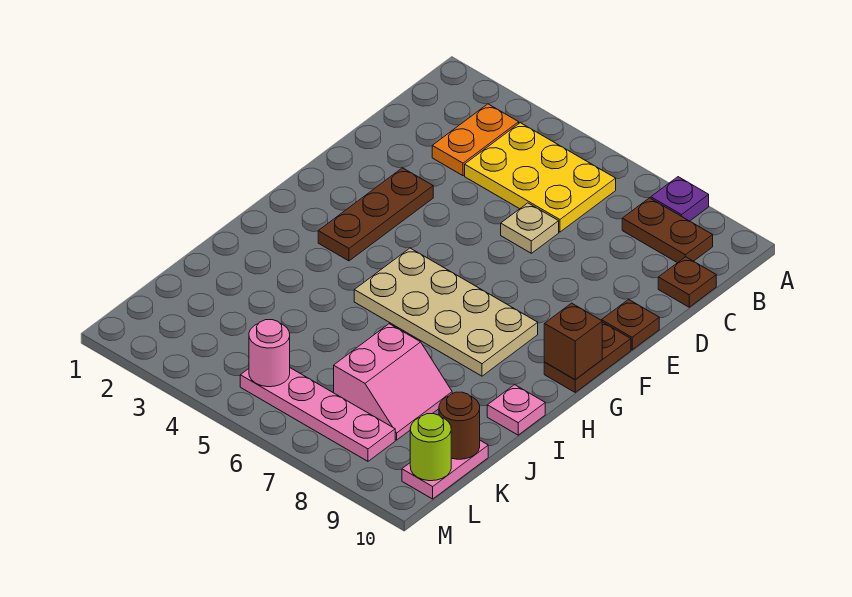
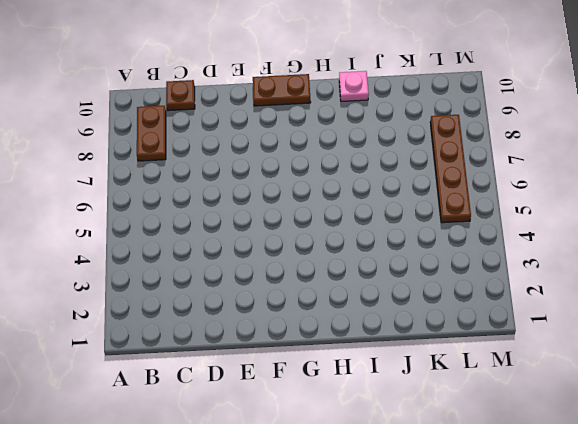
brown 1x4 plate [430,115,471,223] -> pink 1x4 plate [240,368,395,461]
none -> purple 1x1 plate [651,177,709,221]
none -> orange 1x2 plate [432,104,519,176]
none -> yellow 2x3 plate [465,123,616,232]

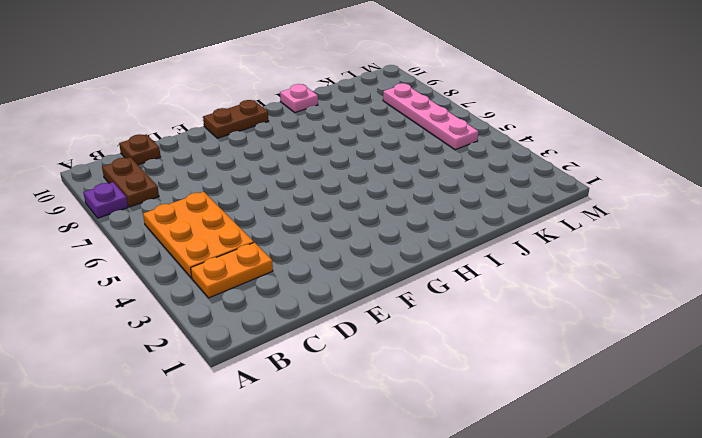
orange 2x3 plate [143,192,254,278] -> yellow 2x3 plate [465,123,616,232]
none -> tan 1x1 plate [501,203,559,253]
none -> brown 1x3 plate [318,168,433,261]
none -> brown 1x1 plate [602,299,659,350]

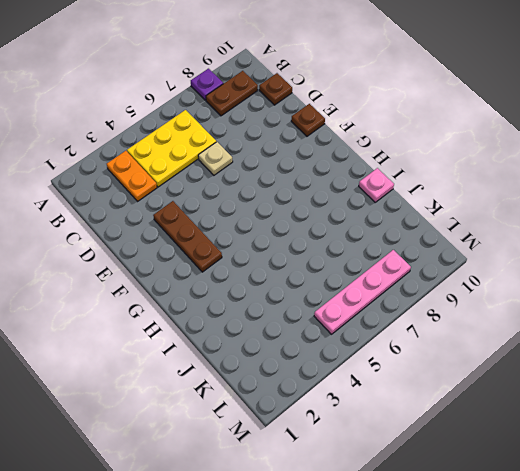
none -> brown 1x2 plate [544,322,631,392]
none -> tan 2x4 plate [354,248,538,376]
none -> pink 2x2 slope [334,324,452,440]

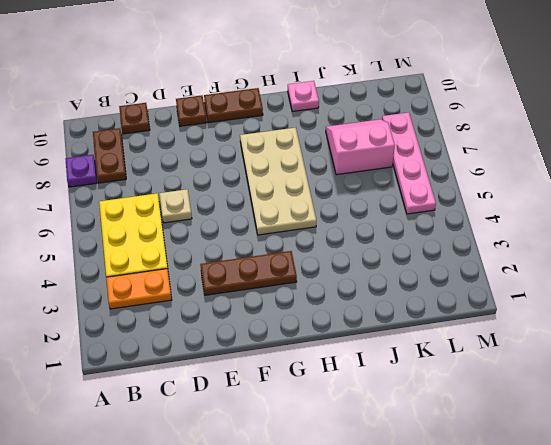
none -> pink 1x2 plate [402,441,488,499]
none -> brown 1x1 brick [544,303,602,380]
none -> brown 1x1 round brick [439,392,480,459]

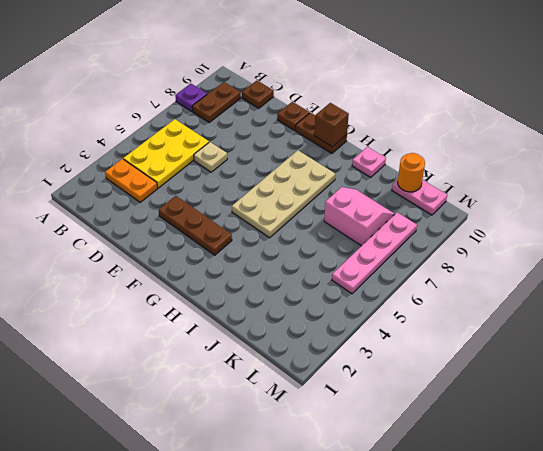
orange 1x1 round brick [398,153,425,192] -> brown 1x1 round brick [439,392,480,459]
none -> pink 1x1 round brick [249,320,290,387]
none -> lime 1x1 round brick [410,414,451,481]

